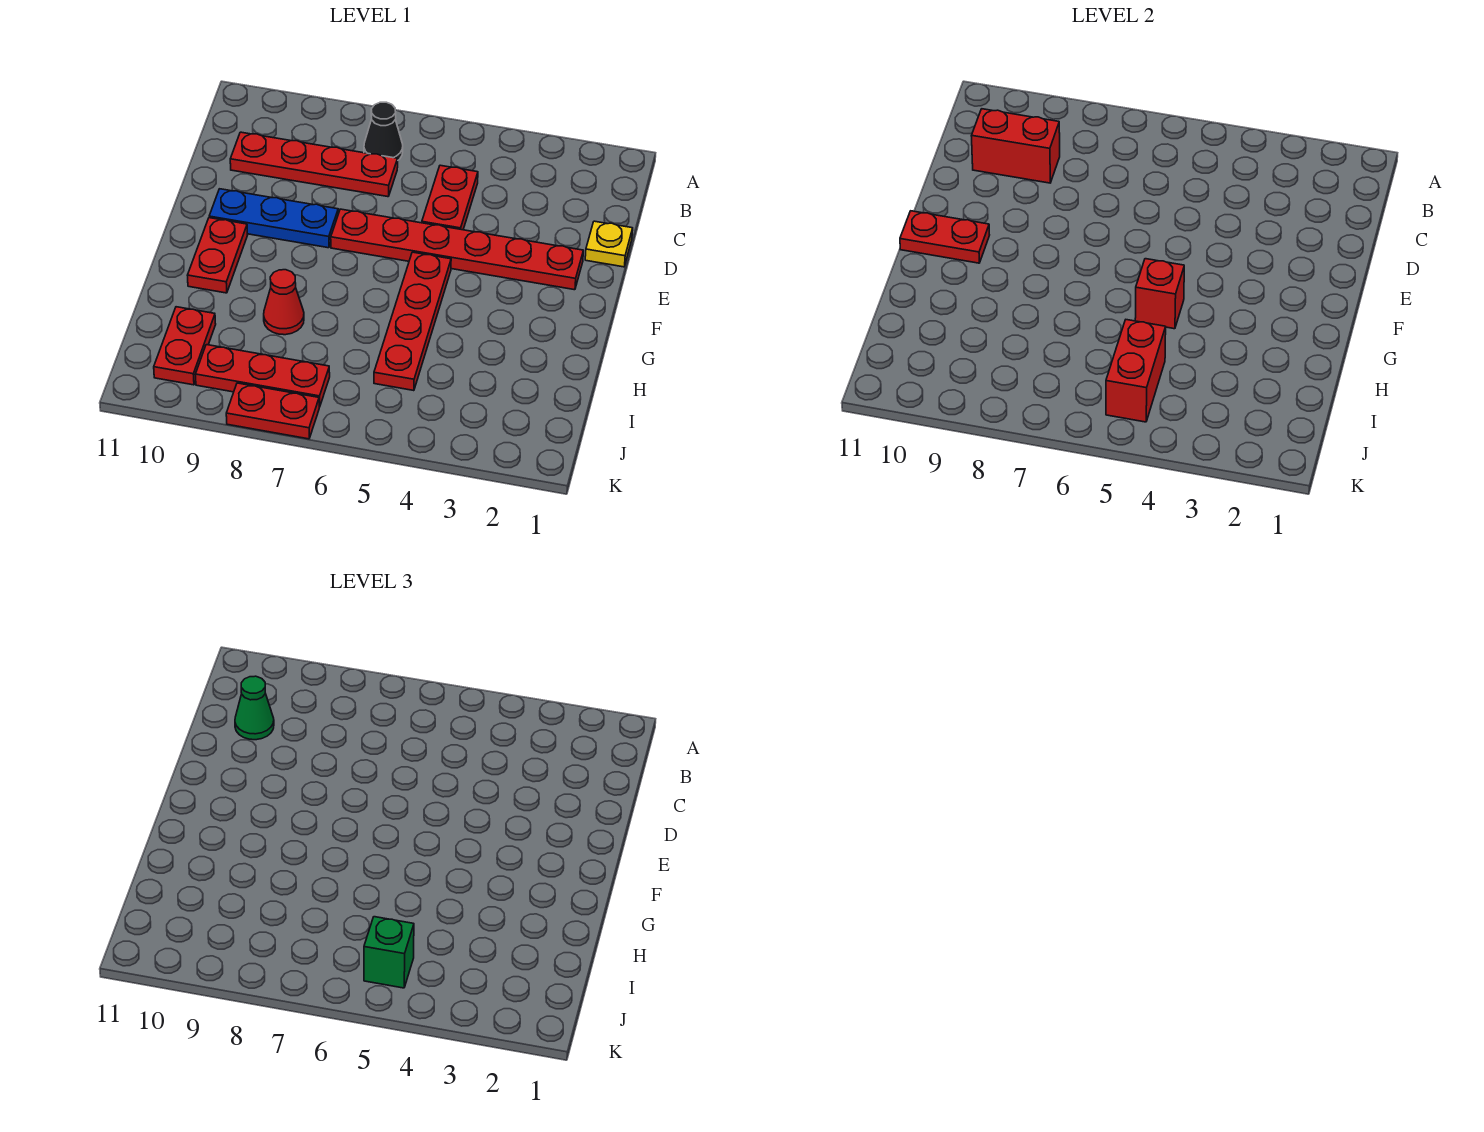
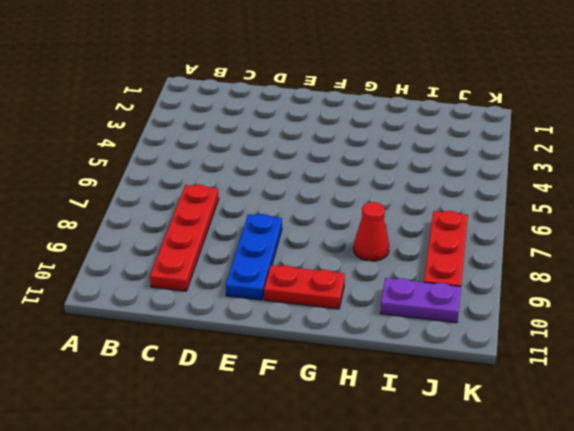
purple 1x2 plate [380,278,461,323] -> red 1x2 plate [154,307,216,385]
none -> black 1x1 cone [364,102,403,160]
none -> red 1x2 plate [422,165,478,230]
none -> yellow 1x1 plate [585,221,633,267]

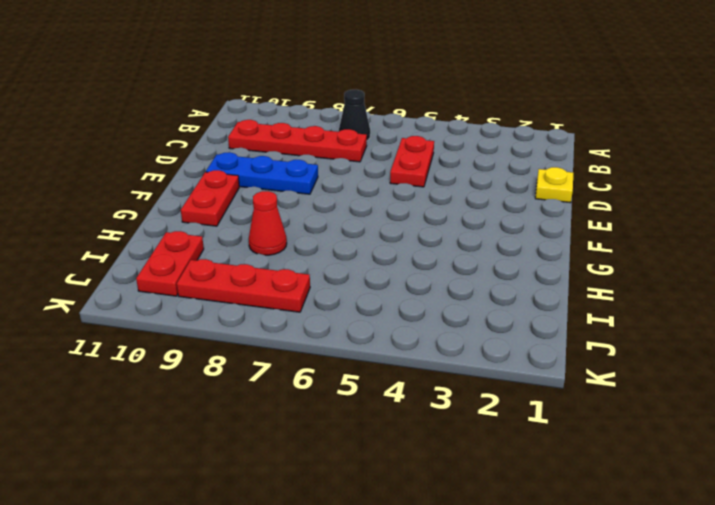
none -> red 1x6 plate [331,209,583,290]
none -> red 1x4 plate [374,252,451,391]
none -> red 1x2 plate [226,383,319,439]

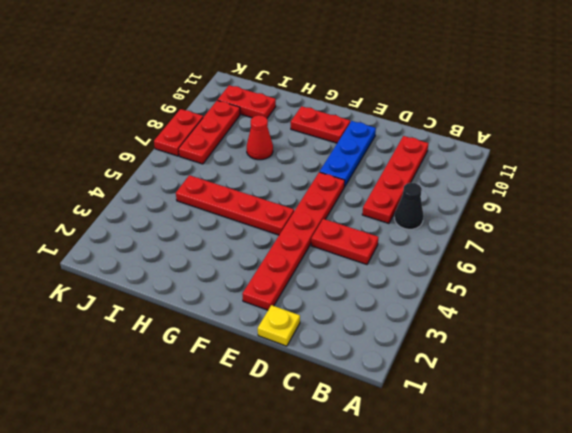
none -> red 1x2 brick [971,109,1060,183]
none -> red 1x2 plate [900,211,989,263]
none -> red 1x1 brick [1135,259,1184,329]

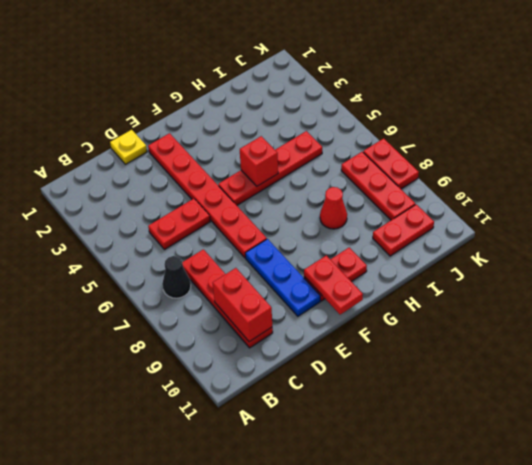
none -> red 1x2 brick [1106,320,1166,422]
none -> green 1x1 cone [235,676,274,740]
none -> green 1x1 brick [364,917,414,988]

